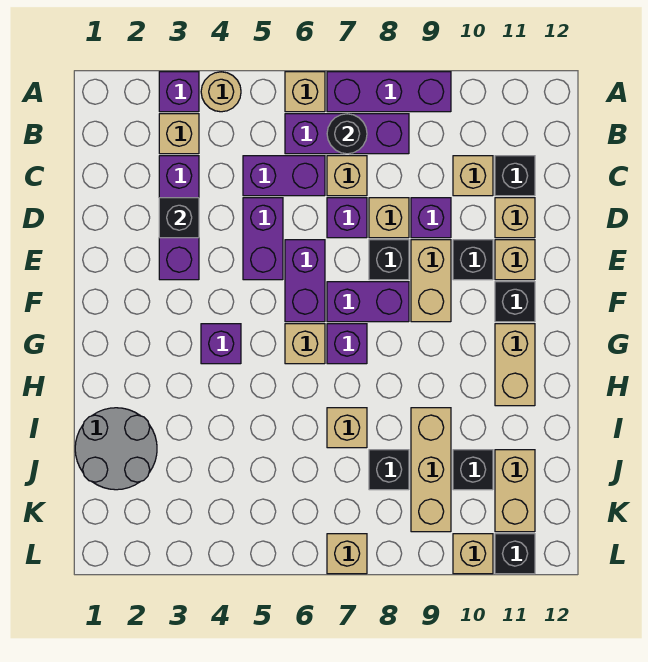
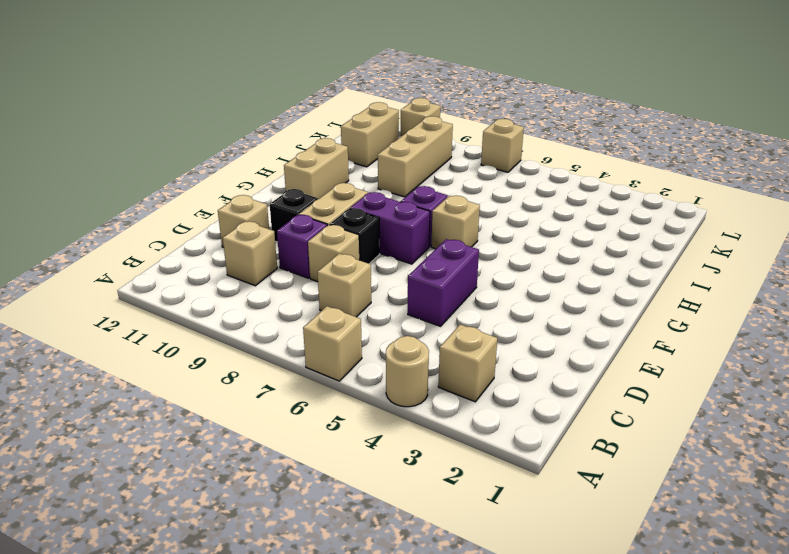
none -> purple 1x1 brick [159,72,199,112]
none -> purple 1x3 brick [327,72,451,112]
none -> purple 1x3 brick [285,114,409,154]
none -> purple 1x3 brick [159,156,199,280]

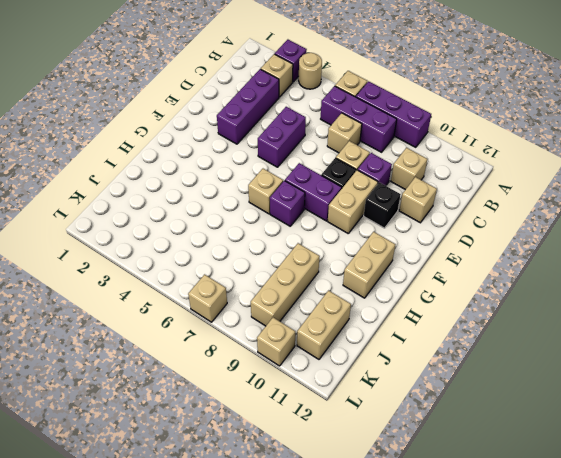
none -> purple 1x2 brick [243,156,325,196]
none -> black 1x1 brick [495,156,535,196]
none -> purple 1x1 brick [327,198,367,238]
none -> purple 1x2 brick [285,240,325,322]

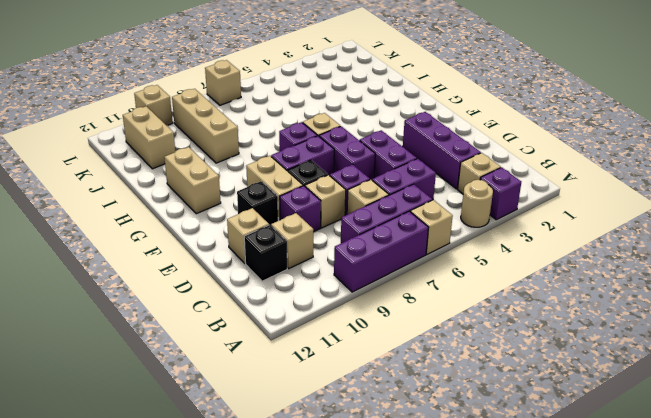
none -> tan 1x1 brick [495,240,535,280]
none -> black 1x1 brick [495,282,535,322]
none -> purple 1x1 brick [201,324,241,364]
none -> grey 2x2 round brick [75,408,157,490]

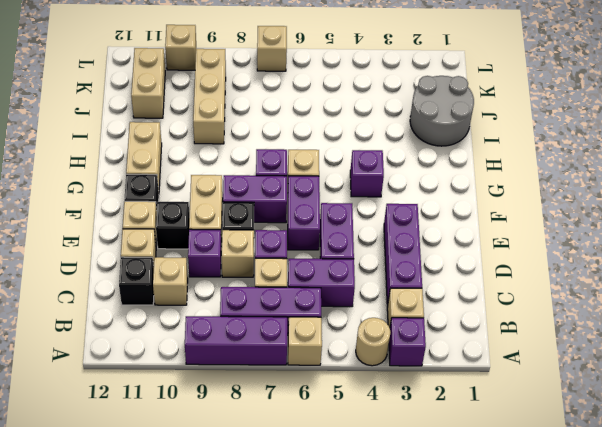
none -> tan 1x1 brick [327,408,367,448]
none -> black 1x1 brick [369,450,409,490]
none -> black 1x1 brick [453,450,493,490]
none -> black 1x1 brick [495,534,535,574]

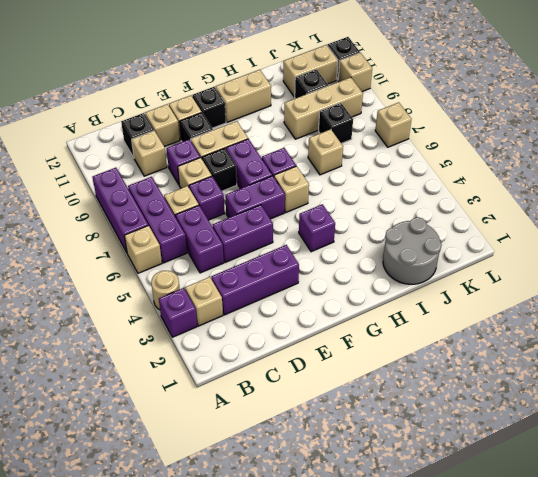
none -> black 1x1 round brick [327,114,367,154]
none -> black 1x1 brick [159,198,199,238]

